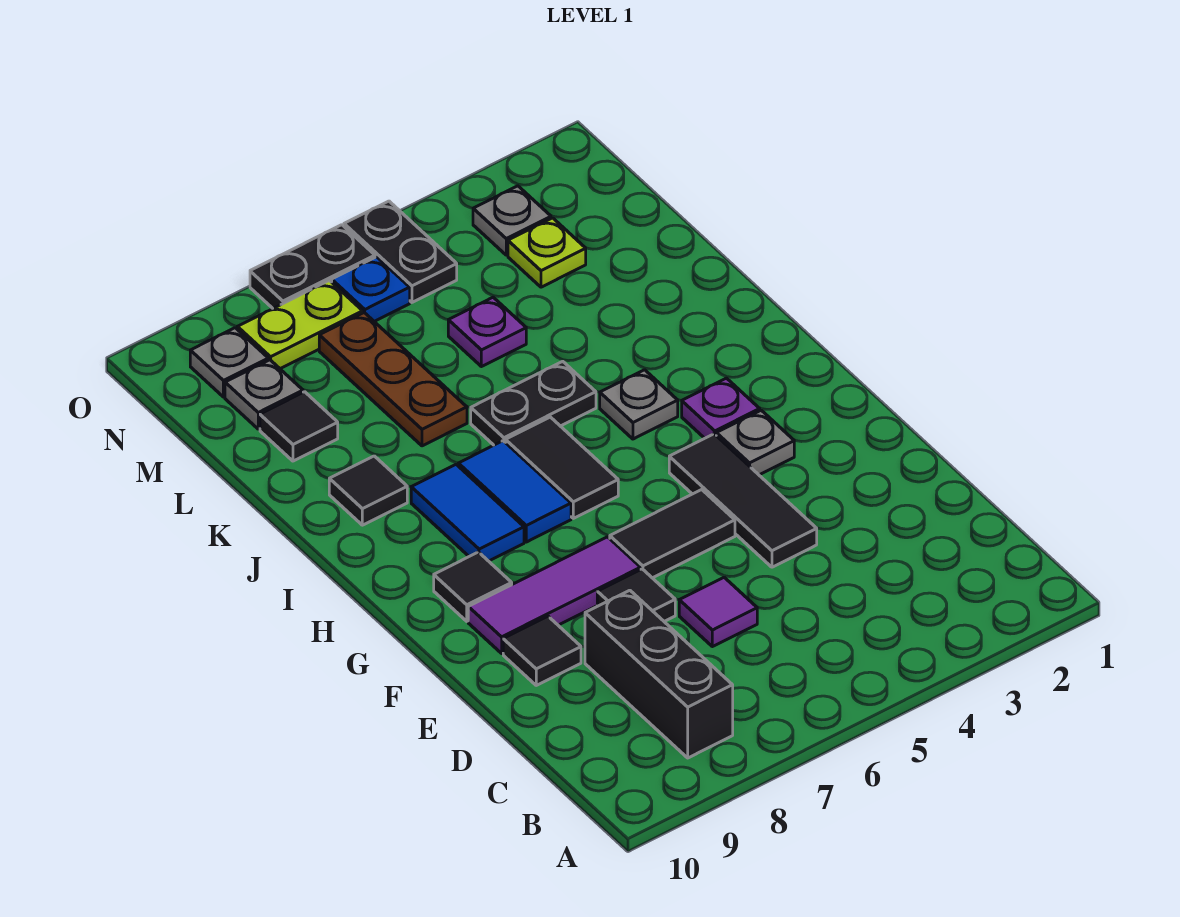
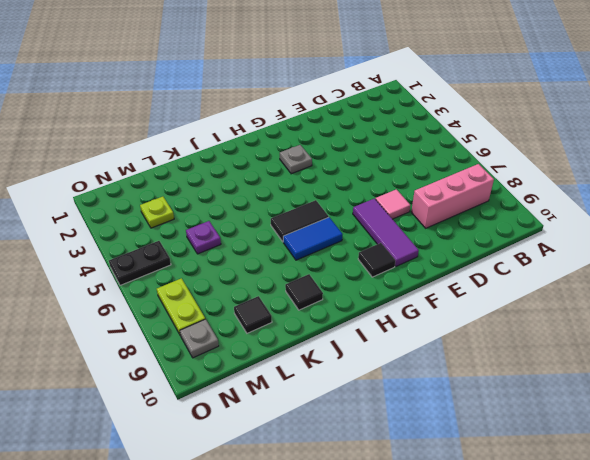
pink 1x3 brick [411,164,494,228] -> black 1x3 brick [585,590,733,758]
pink 1x1 tile [376,189,410,219] -> black 1x1 tile [597,569,675,621]
none -> purple 1x1 tile [679,577,757,647]
none -> black 1x3 tile [669,434,817,567]
none -> black 1x1 tile [503,616,581,685]

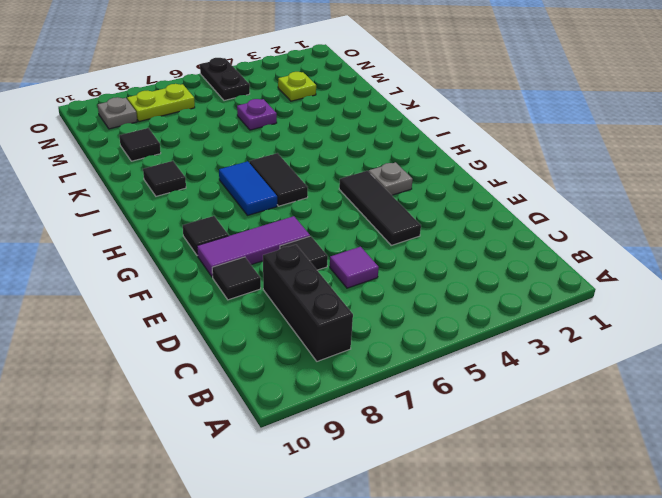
none -> black 1x2 tile [610,490,735,578]
none -> purple 1x1 plate [682,378,760,438]
none -> blue 1x2 tile [411,465,524,561]

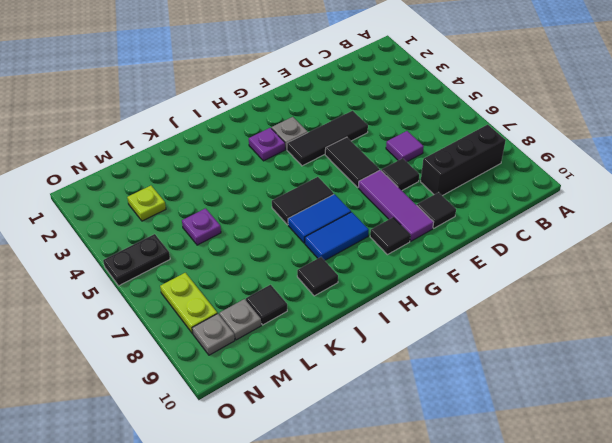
none -> grey 1x1 plate [600,370,678,439]
none -> black 1x2 plate [471,361,596,445]
none -> brown 1x3 plate [319,313,467,446]

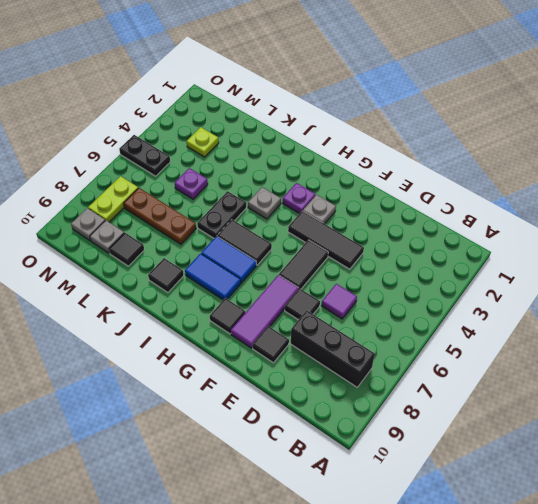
none -> grey 1x1 plate [473,186,551,255]
none -> blue 1x1 plate [332,257,410,322]
none -> black 1x2 plate [250,225,375,308]

